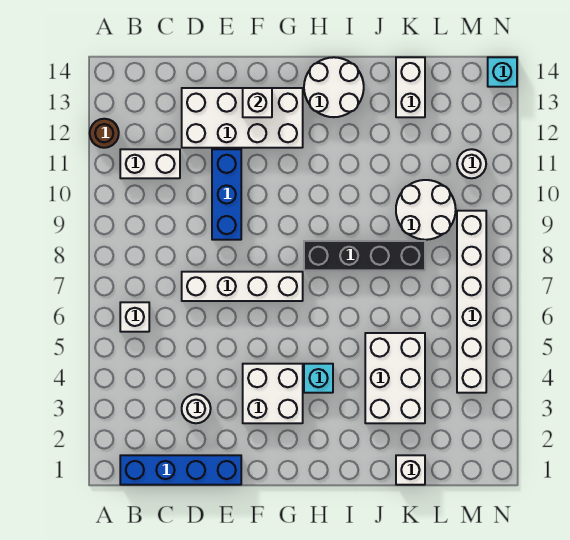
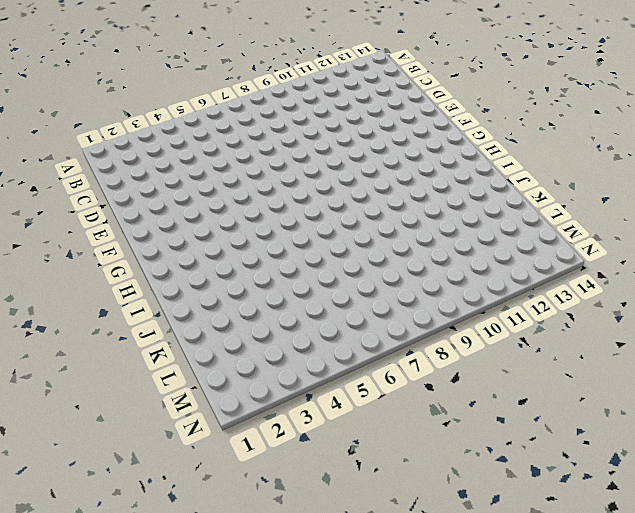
none -> brown 1x1 round brick [90,119,119,148]
none -> blue 1x4 brick [120,455,241,485]
none -> white 1x1 brick [120,302,149,332]

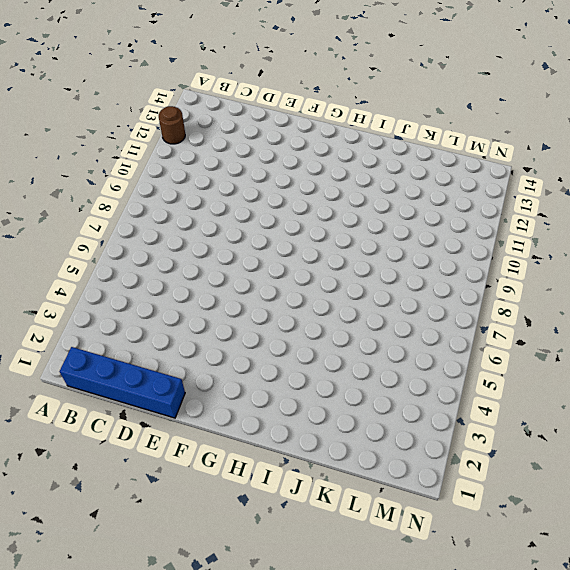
none -> white 1x1 brick [120,302,149,332]
none -> white 1x2 brick [120,149,180,178]
none -> white 1x1 round brick [182,394,211,423]

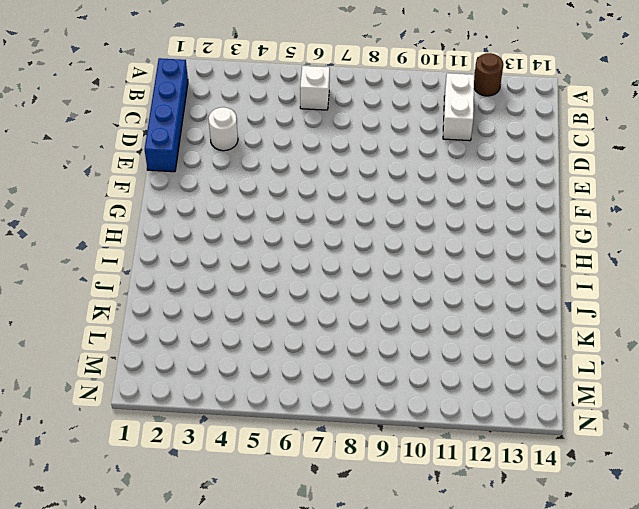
none -> white 1x4 brick [182,272,303,301]
none -> white 2x4 brick [182,88,303,148]
none -> blue 1x3 brick [212,149,241,240]

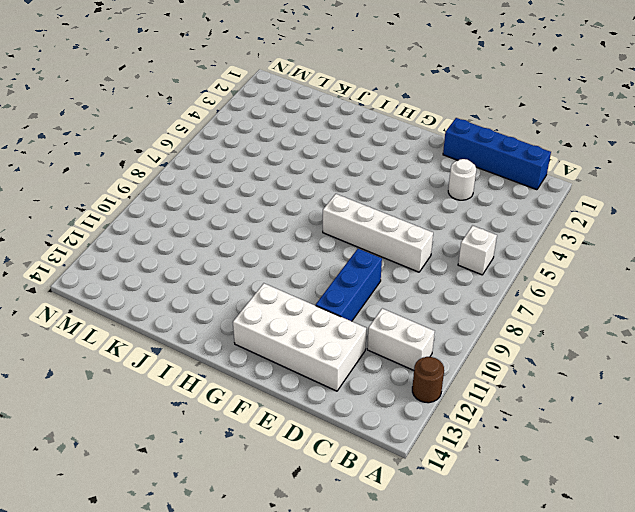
none -> white 2x2 brick [243,364,303,423]
none -> cyan 1x1 brick [304,364,333,393]
none -> black 1x4 brick [304,241,425,270]

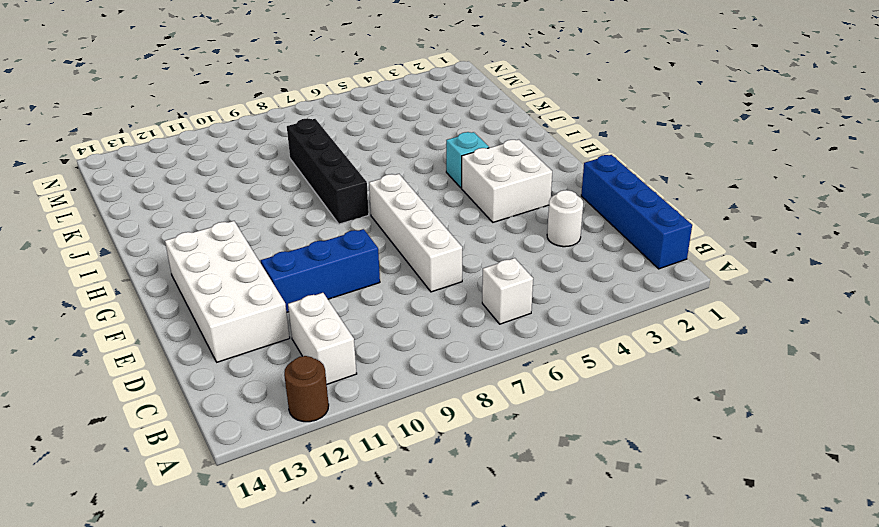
none -> white 2x2 round brick [304,57,364,117]
none -> white 2x3 brick [365,333,425,423]
none -> white 1x1 brick [396,455,425,485]

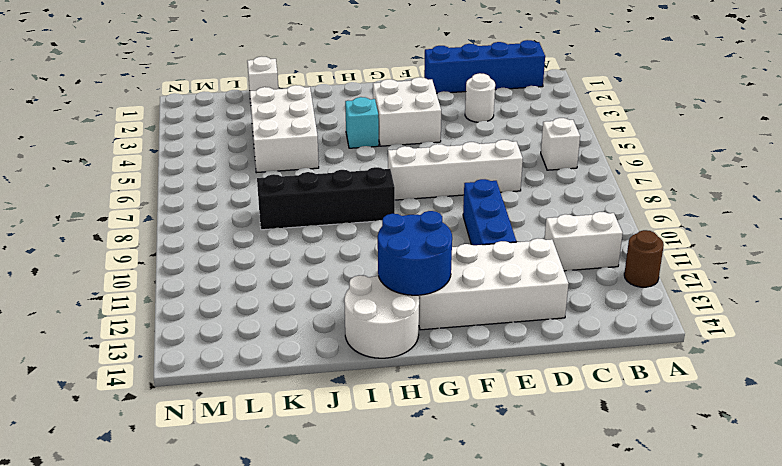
blue 2x2 round brick [378,211,452,295] -> none
none -> white 2x2 round brick [396,180,456,240]
none -> white 1x2 brick [396,57,425,117]
none -> white 1x6 brick [457,211,486,393]

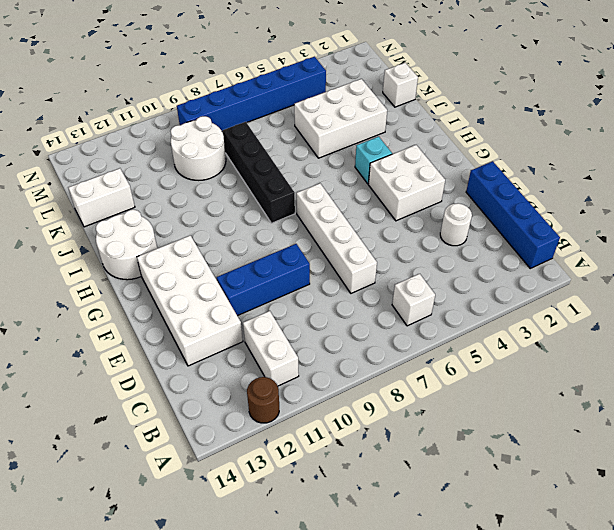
blue 1x6 brick [177,57,326,132] -> white 1x6 brick [457,211,486,393]
none -> white 1x1 round brick [457,149,486,178]
none -> cyan 1x1 brick [488,57,517,87]
none -> white 1x1 brick [243,88,272,117]

